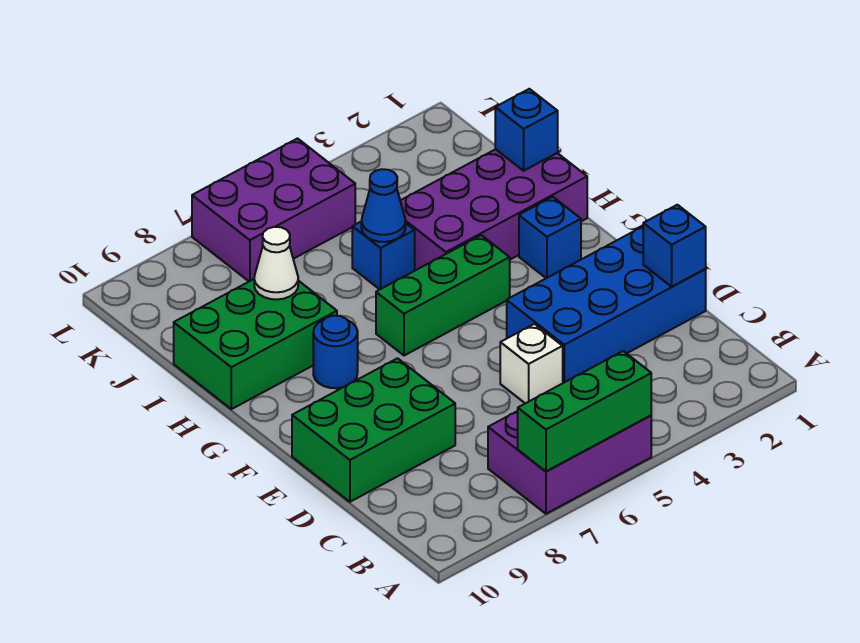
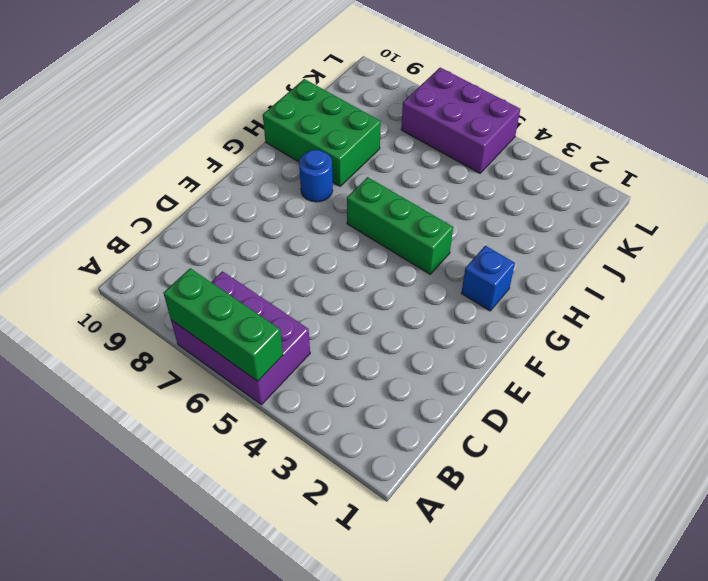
none -> blue 2x4 brick [507,227,706,383]
none -> white 1x1 brick [500,324,563,403]
none -> green 2x3 brick [292,358,455,502]

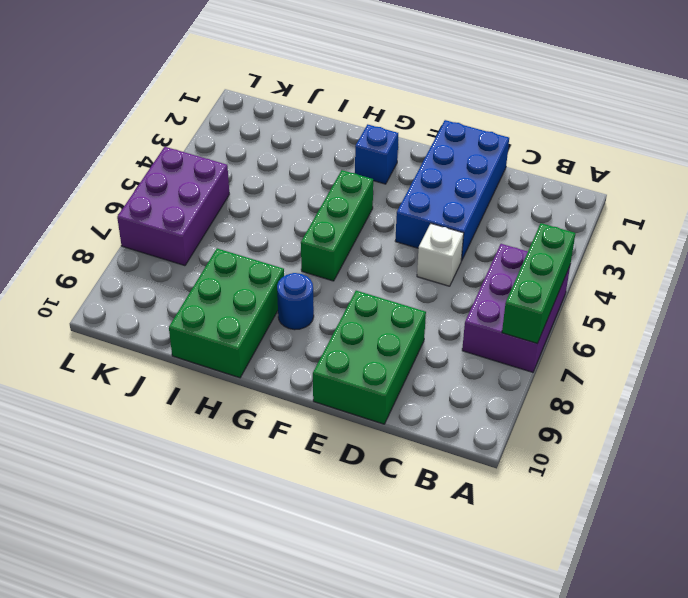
none -> purple 2x4 brick [400,149,587,270]
none -> blue 1x1 brick [352,222,415,289]
none -> blue 1x1 brick [643,205,706,287]

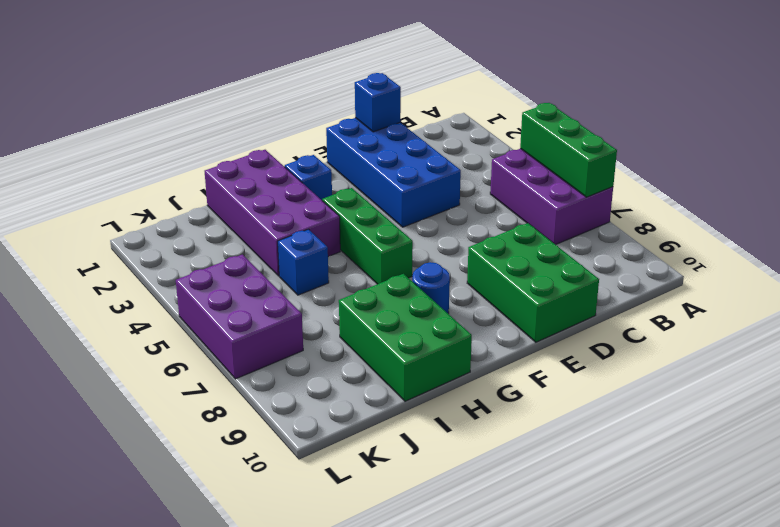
none -> white 1x1 brick [500,324,563,403]
none -> blue 1x1 brick [495,89,558,171]
none -> blue 1x1 cone [361,169,406,242]

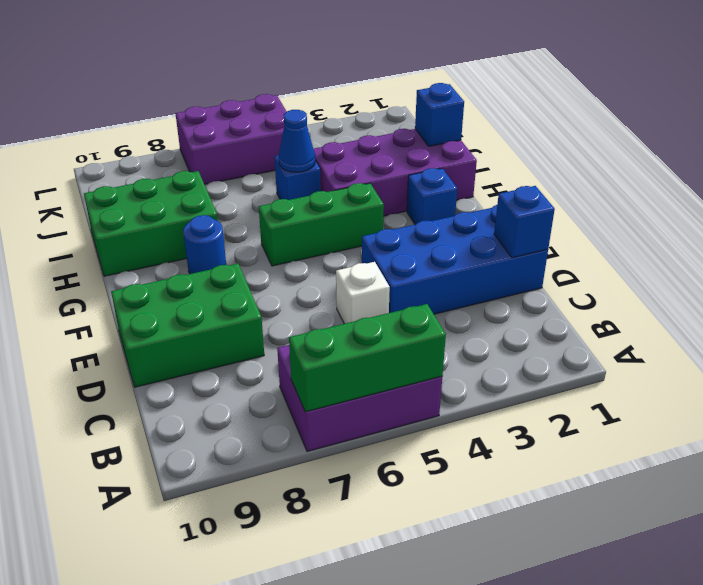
none -> white 1x1 cone [254,227,298,299]

